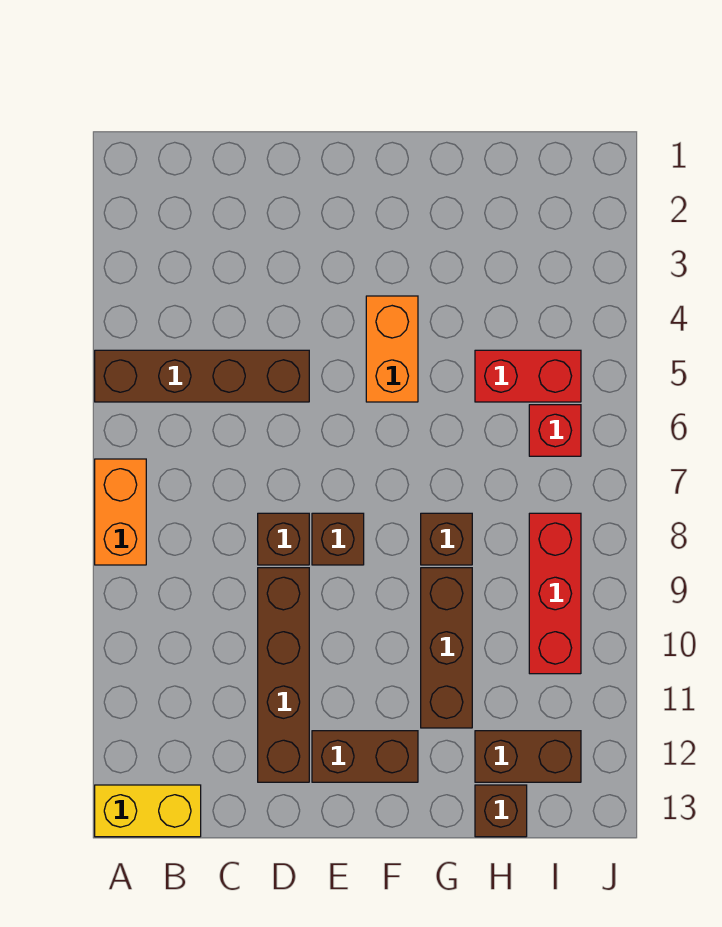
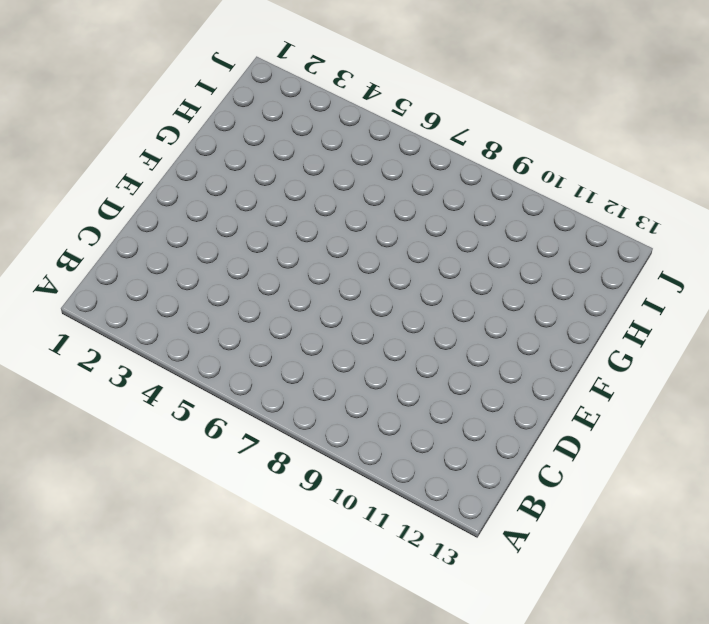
none -> brown 1x4 brick [95,350,309,402]
none -> orange 1x2 brick [95,459,146,565]
none -> yellow 1x2 brick [95,785,201,837]

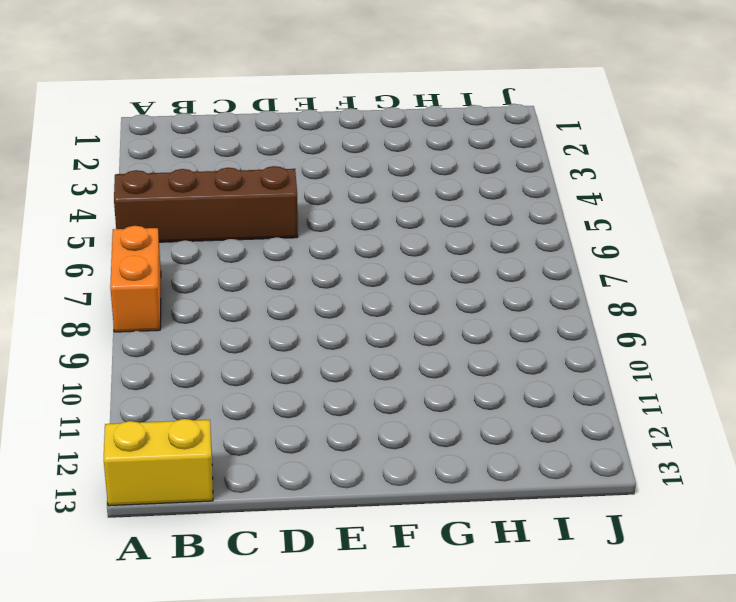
none -> brown 1x1 brick [258,513,309,565]
none -> brown 1x4 brick [258,568,309,782]
none -> brown 1x1 brick [312,513,364,565]

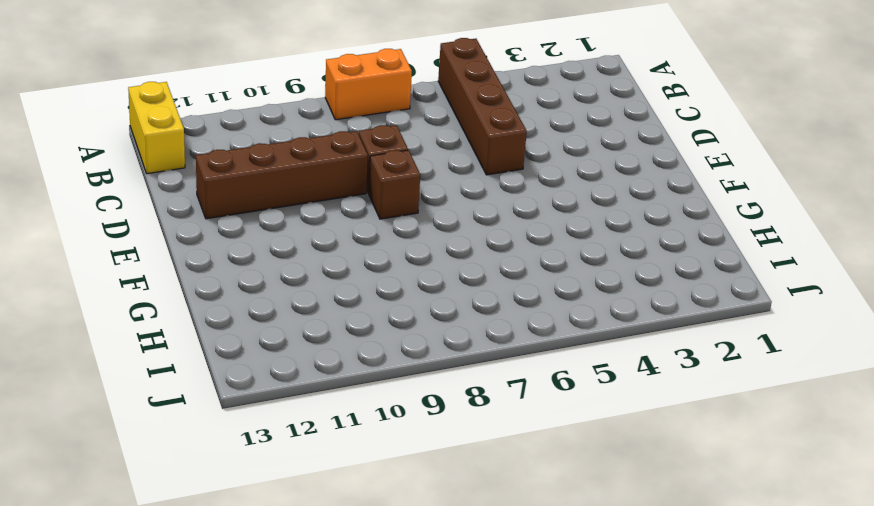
none -> brown 1x2 brick [312,731,418,782]
none -> orange 1x2 brick [366,296,418,402]
none -> brown 1x1 brick [421,513,472,565]

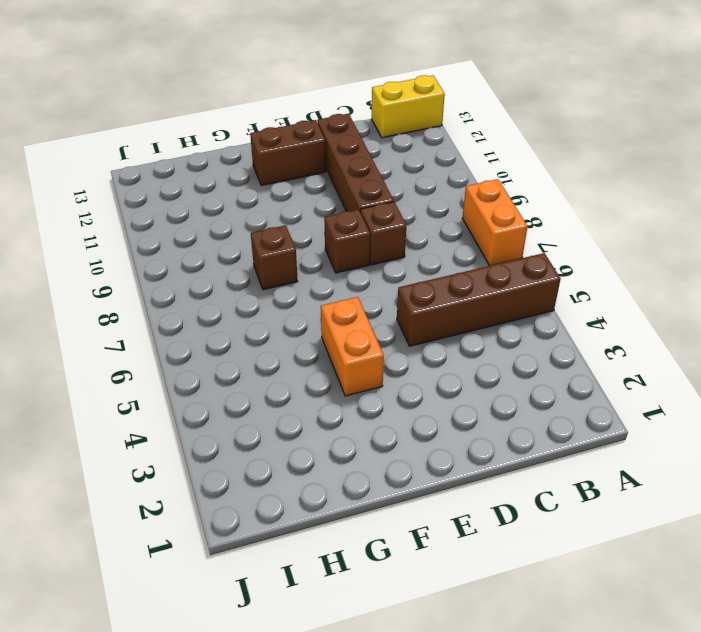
none -> brown 1x3 brick [421,568,472,728]
none -> red 1x2 brick [475,350,581,402]
none -> brown 1x2 brick [475,731,581,782]

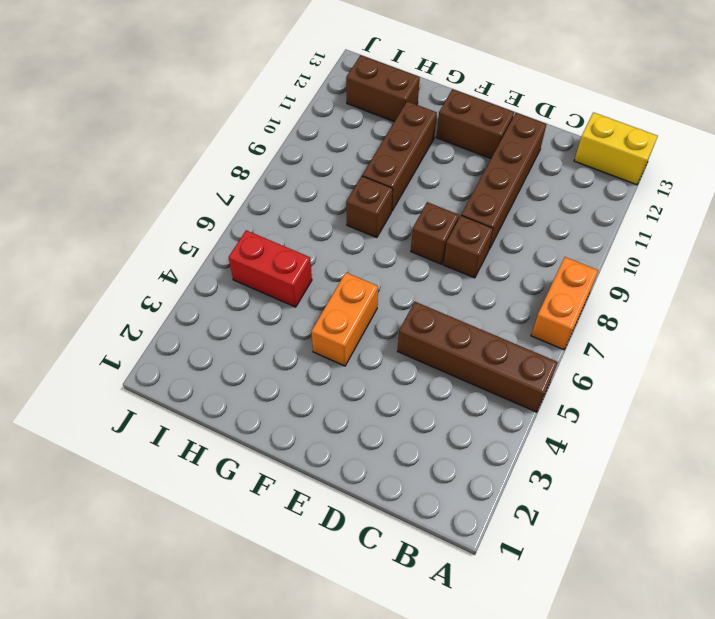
none -> brown 1x1 brick [475,785,527,837]
none -> red 1x1 brick [529,405,581,456]
none -> red 1x3 brick [529,513,581,674]

